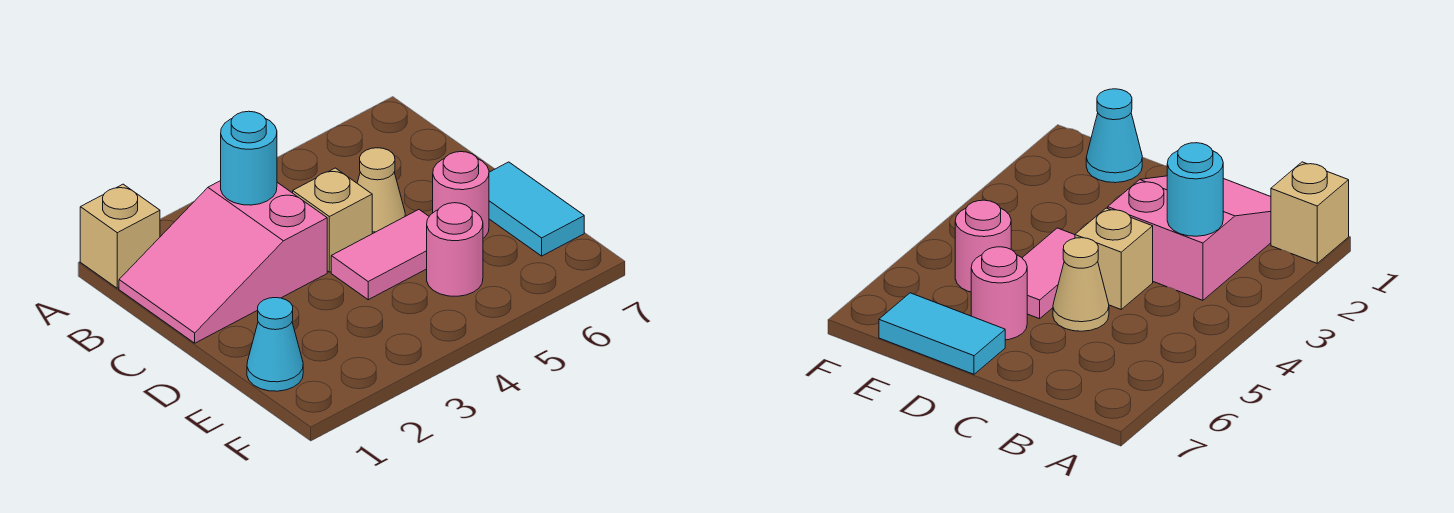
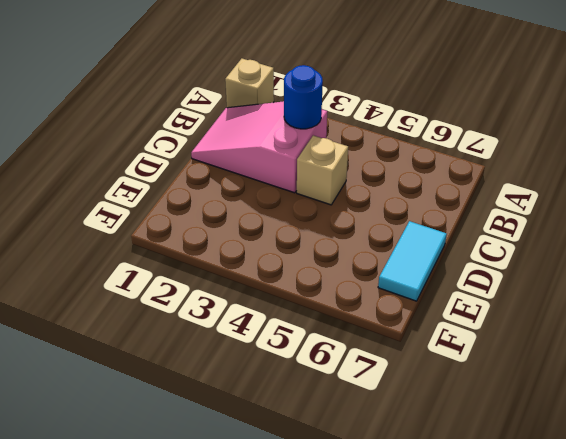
blue 1x1 round brick [284,65,323,129] -> cyan 1x1 round brick [221,111,277,205]
none -> tan 1x1 cone [357,148,405,234]
none -> pink 1x2 tile [331,210,429,300]

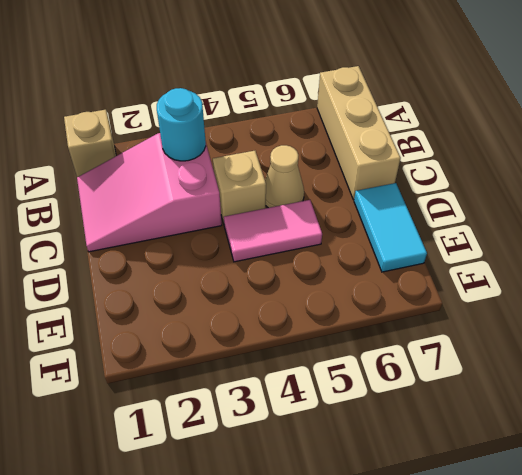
tan 1x3 brick [317,66,401,200] -> none
none -> pink 1x1 round brick [433,152,489,238]
none -> cyan 1x1 cone [247,298,303,391]

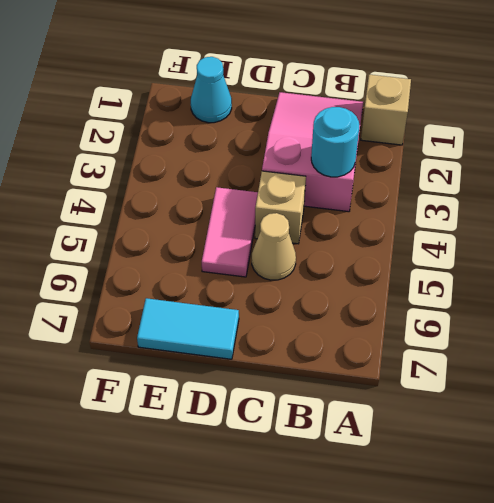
none -> pink 1x1 round brick [433,152,489,238]
none -> pink 1x1 round brick [427,203,483,296]

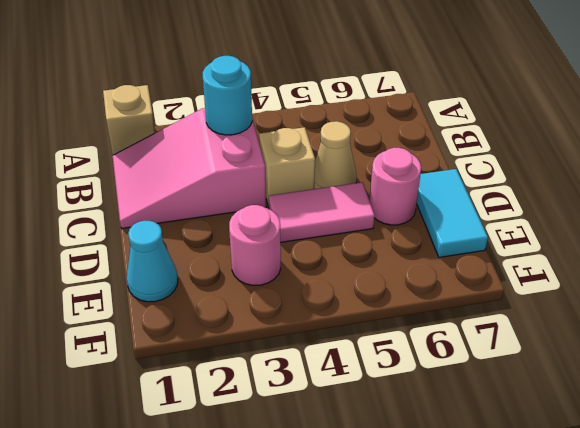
pink 1x1 round brick [229,205,281,285] -> pink 1x1 round brick moved to [427,203,483,296]

